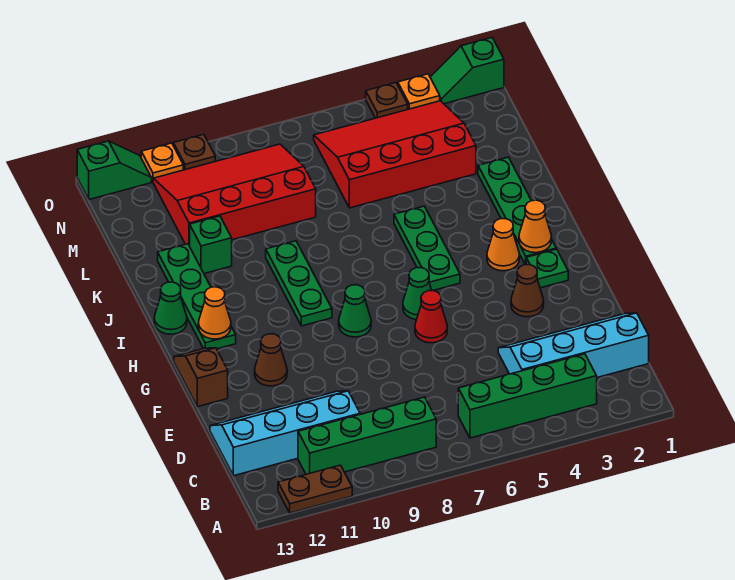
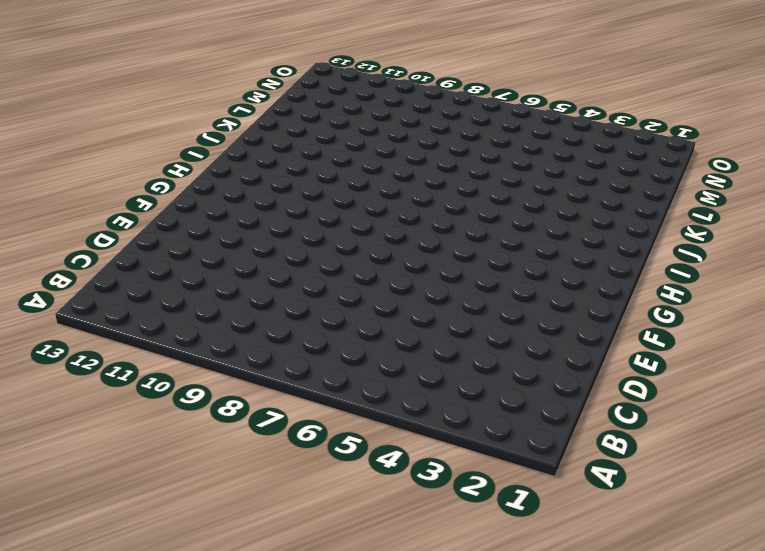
none -> brown 1x2 plate [278,465,352,513]
none -> green 1x4 brick [458,354,597,438]
none -> green 1x4 brick [298,397,436,474]

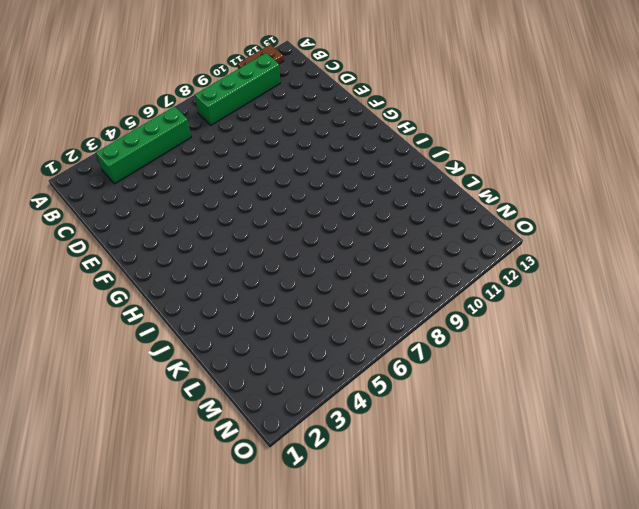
none -> cyan 2x4 slope [498,313,649,378]
none -> cyan 2x4 slope [210,391,360,476]
none -> brown 1x1 cone [511,265,544,317]

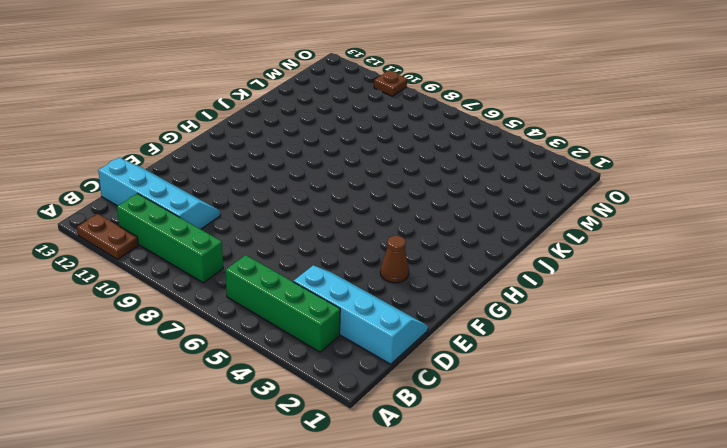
none -> red 1x1 cone [415,290,447,343]
none -> brown 1x1 cone [255,334,287,386]
none -> brown 1x2 slope [174,348,228,407]

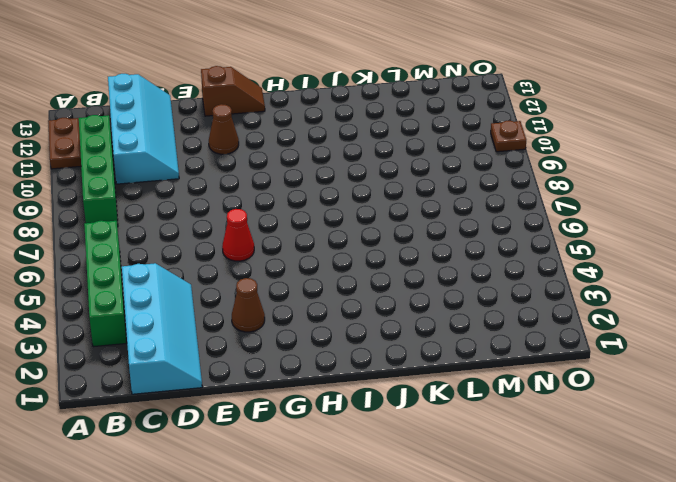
none -> green 1x1 plate [526,249,568,288]
none -> green 1x1 cone [403,267,432,320]
none -> green 1x1 cone [339,285,371,337]

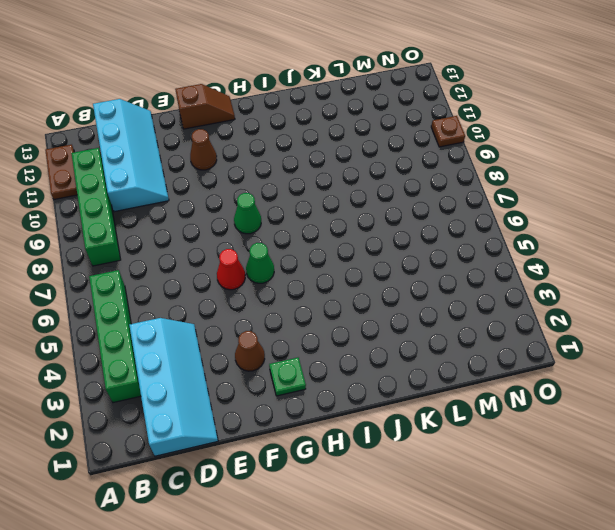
none -> green 1x4 plate [478,157,556,265]
none -> orange 1x1 cone [487,219,520,271]
none -> green 1x3 plate [394,206,460,291]

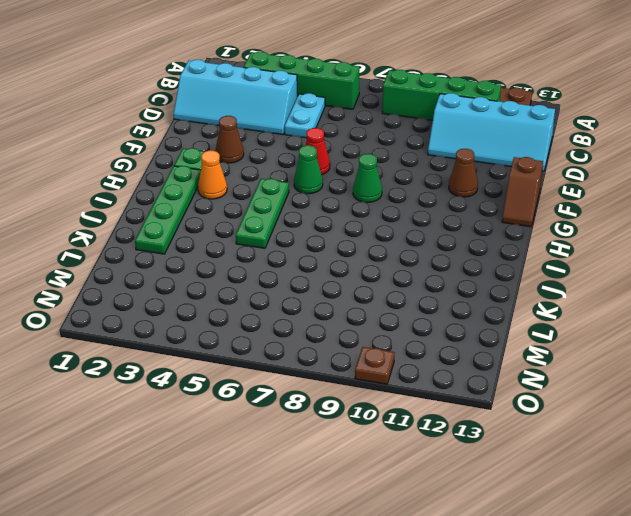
cyan 1x2 plate [285,93,325,138] -> none
none -> green 1x3 plate [266,241,332,326]
none -> green 1x4 plate [158,244,236,349]
none -> green 1x1 cone [154,282,187,334]

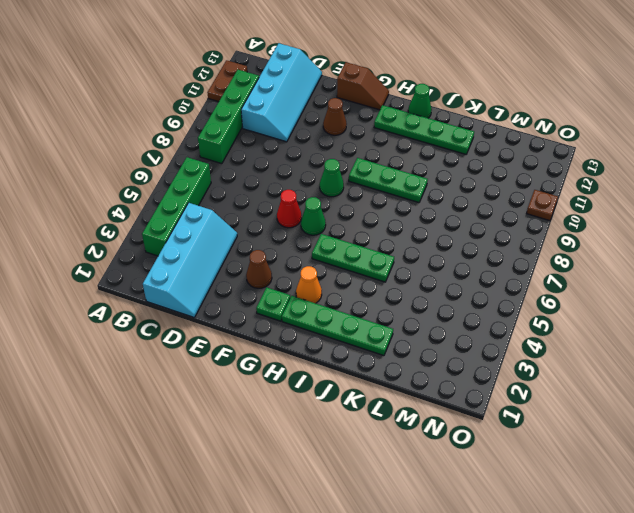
none -> green 1x1 brick [190,216,232,274]
none -> red 3x4 slope [314,101,476,208]
none -> red 3x4 slope [153,144,316,246]

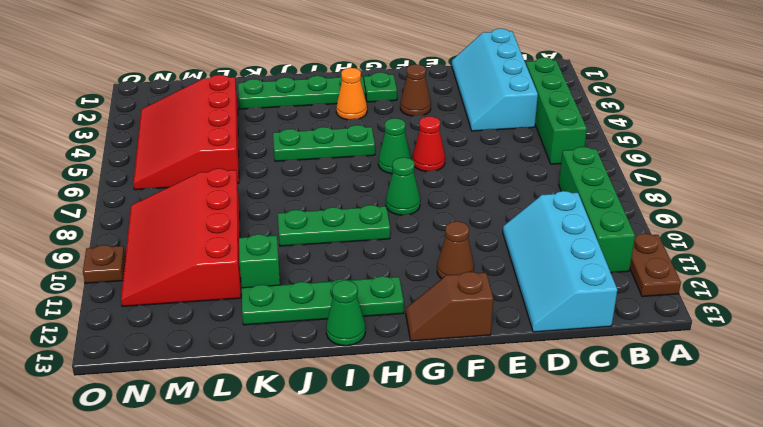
none -> green 1x2 slope [430,38,504,104]
none -> orange 1x1 plate [398,74,440,109]
none -> brown 1x1 plate [366,83,408,118]

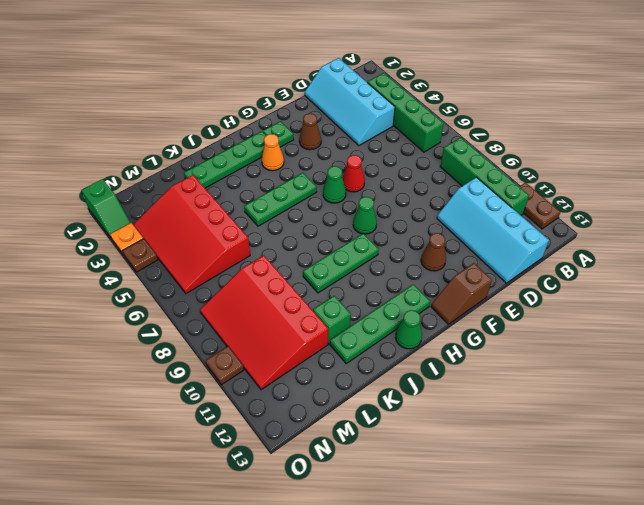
none -> orange 1x1 plate [141,143,183,182]
none -> green 1x2 slope [77,141,151,199]
none -> orange 1x1 cone [519,200,552,253]

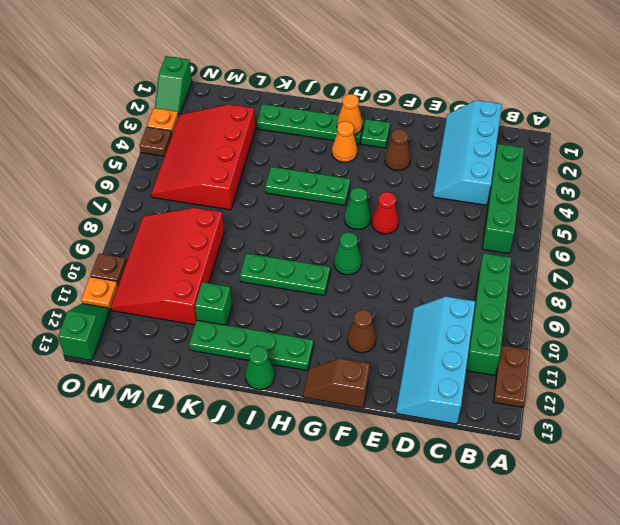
none -> orange 1x1 cone [198,287,231,339]

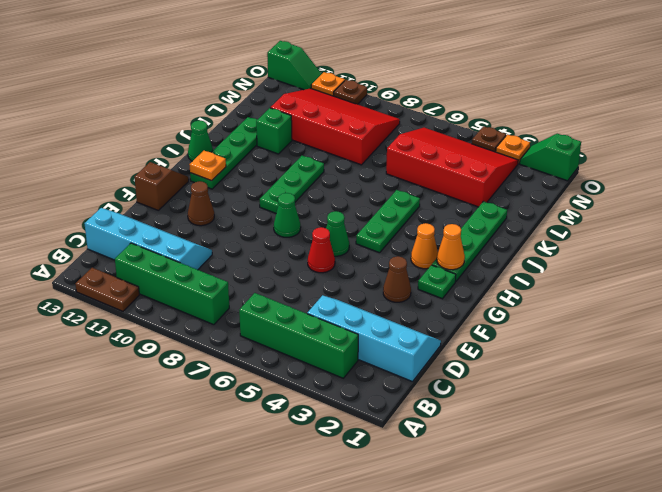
orange 1x1 plate [189,151,226,181] -> orange 1x1 cone [198,287,231,339]

